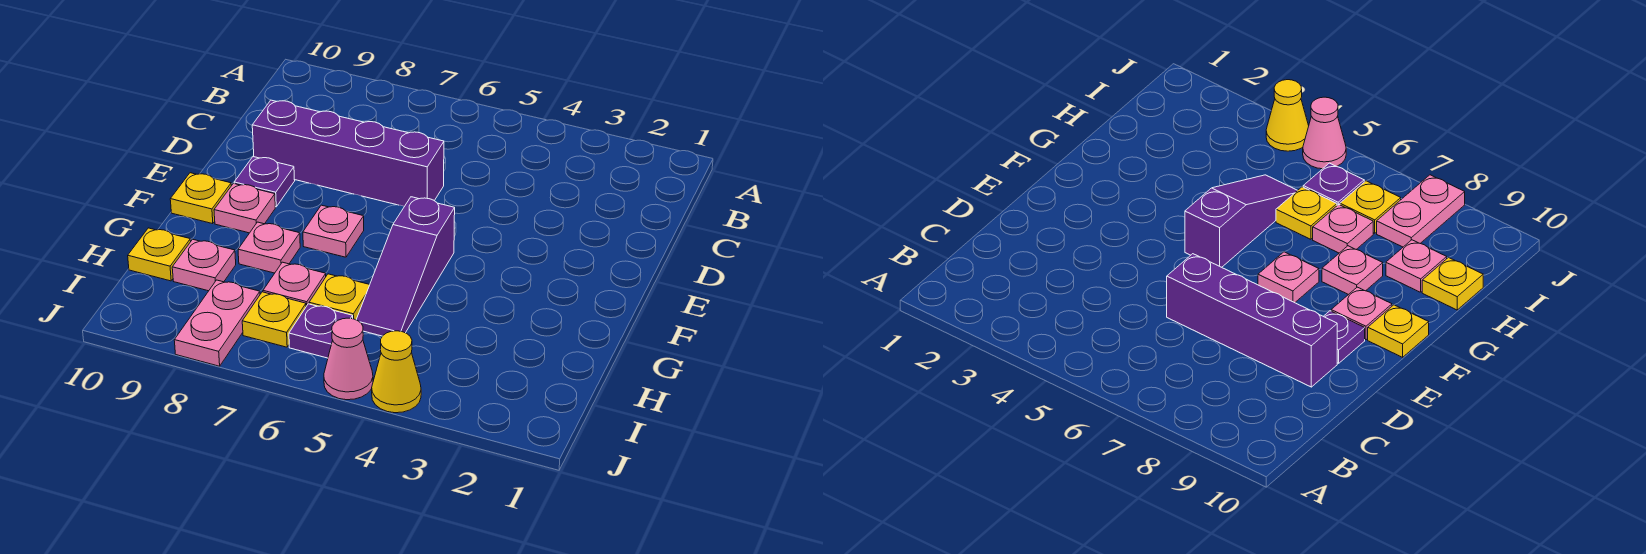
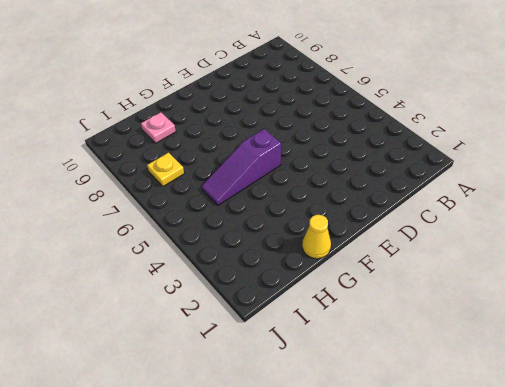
yellow 1x1 cone [302,215,331,259] -> yellow 1x1 cone moved to [372,331,421,413]
none -> purple 1x4 brick [252,100,444,206]
none -> purple 1x1 plate [234,157,295,207]
none -> pink 1x1 plate [303,205,364,257]

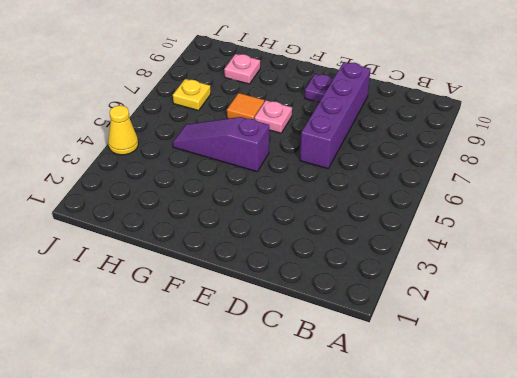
orange 1x1 tile [227,93,264,120] -> none
none -> pink 1x1 plate [214,183,275,233]
none -> yellow 1x1 plate [170,173,231,224]
none -> pink 1x1 plate [238,222,300,273]

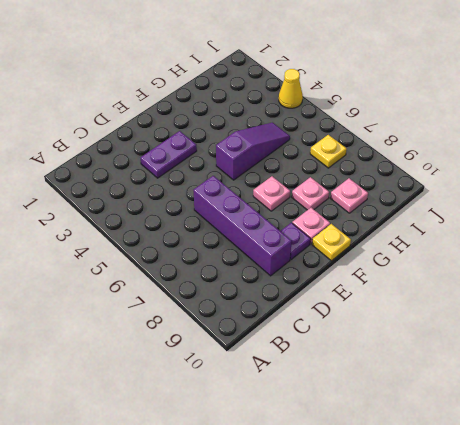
purple 1x2 plate [141,131,197,178] -> none
none -> yellow 1x1 plate [309,274,370,320]
none -> pink 1x1 plate [263,262,326,306]
none -> yellow 1x1 plate [128,228,191,281]

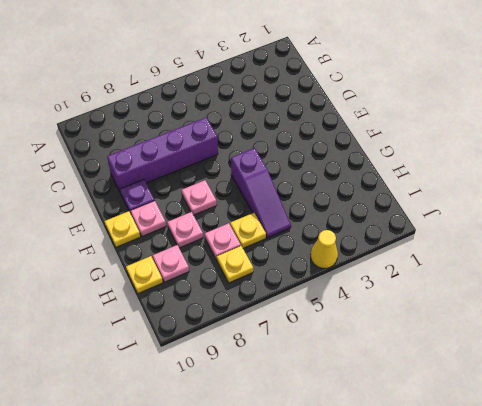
none -> purple 1x1 plate [289,304,353,358]
none -> pink 1x2 plate [174,280,260,366]
none -> pink 1x1 cone [324,318,373,400]

